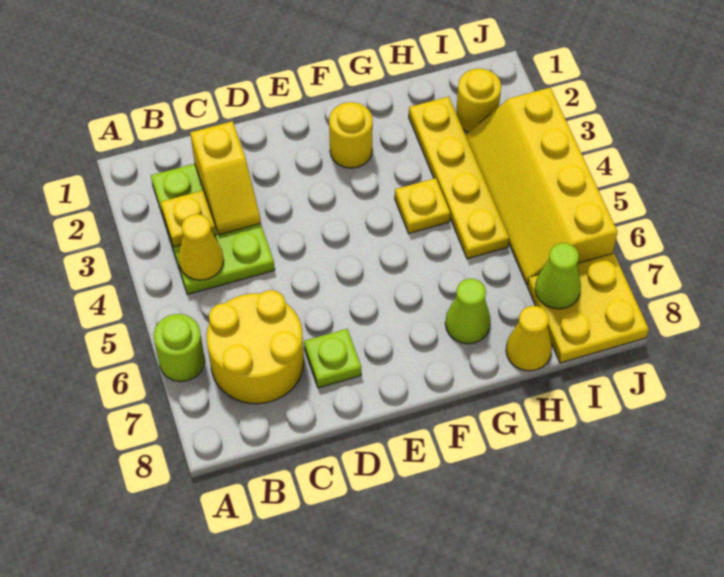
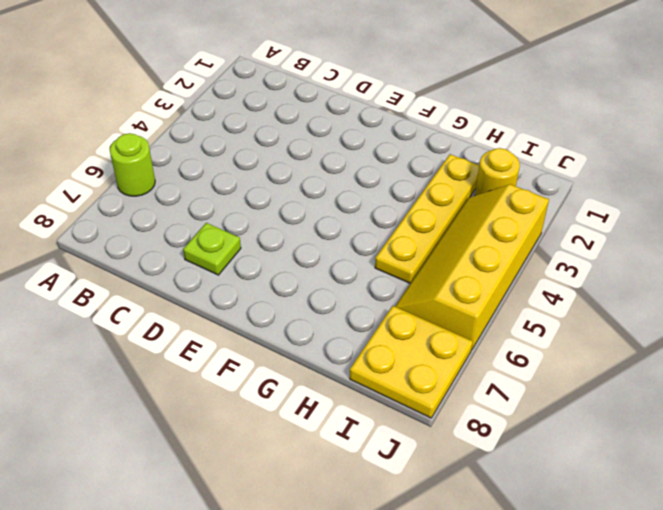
none -> lime 2x3 plate [151,164,275,294]
none -> yellow 2x2 round brick [207,290,304,404]
none -> yellow 1x1 round brick [329,102,373,168]

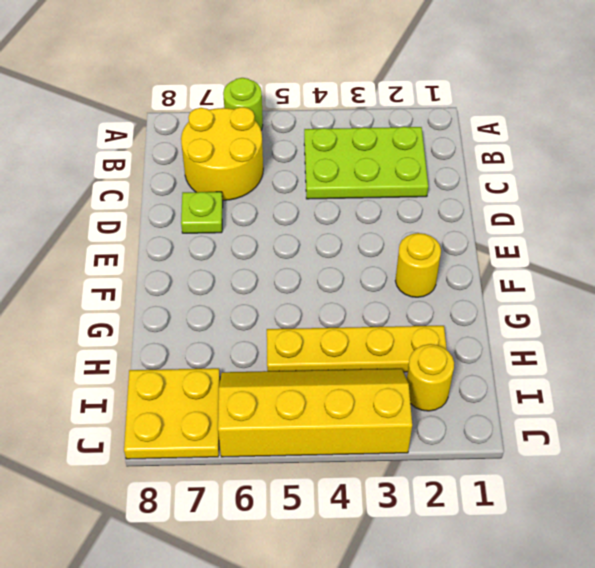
none -> yellow 1x1 plate [395,178,450,233]
none -> lime 1x1 cone [445,279,491,344]
none -> yellow 1x1 cone [506,306,552,371]

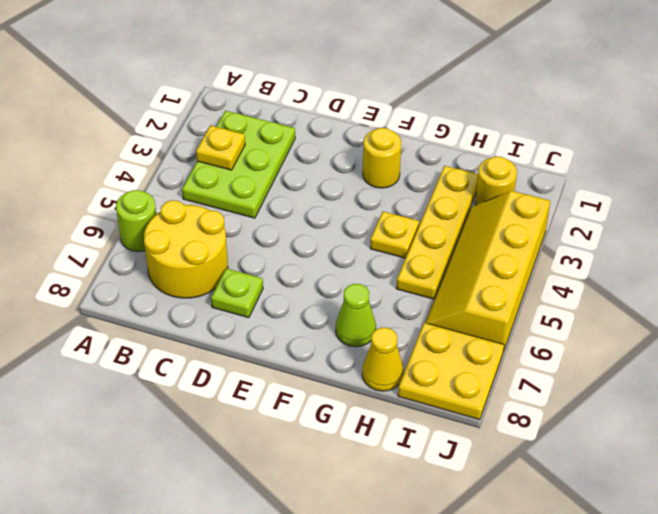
none -> yellow 1x1 cone [178,214,224,280]
none -> yellow 1x2 slope [190,121,261,235]
none -> lime 1x1 cone [535,243,581,309]

